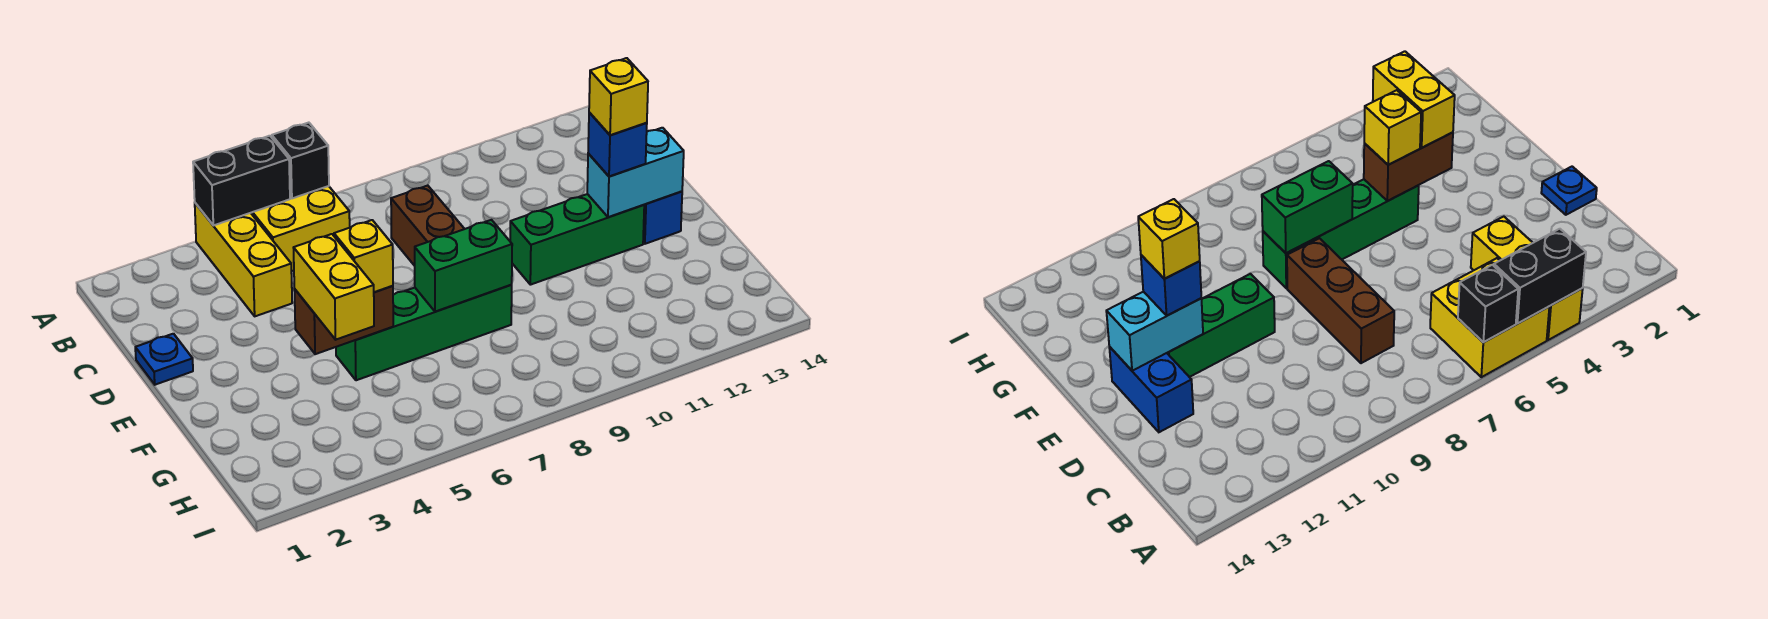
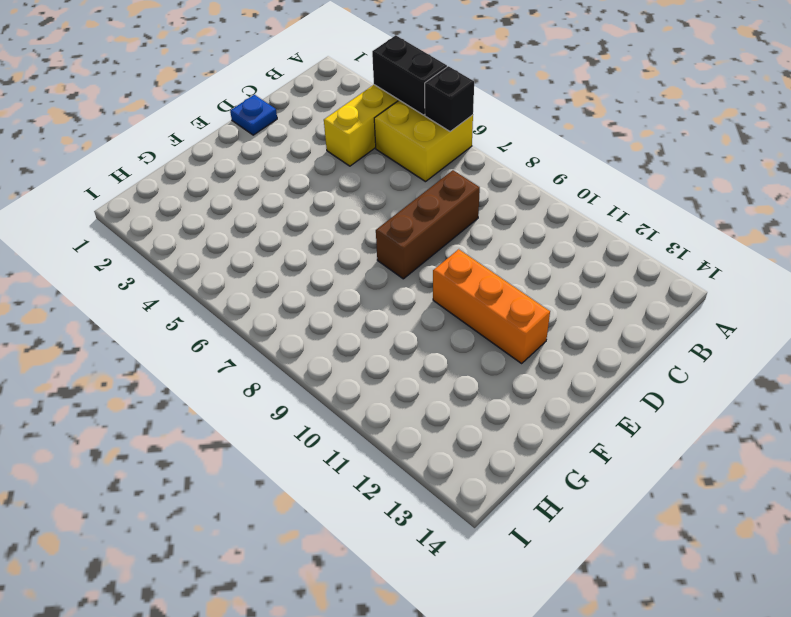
orange 1x3 brick [433,249,550,363] -> green 1x3 brick [510,194,644,285]
none -> blue 1x2 brick [643,191,682,244]
none -> green 1x4 brick [336,285,512,380]
none -> cyan 1x2 brick [587,128,684,217]

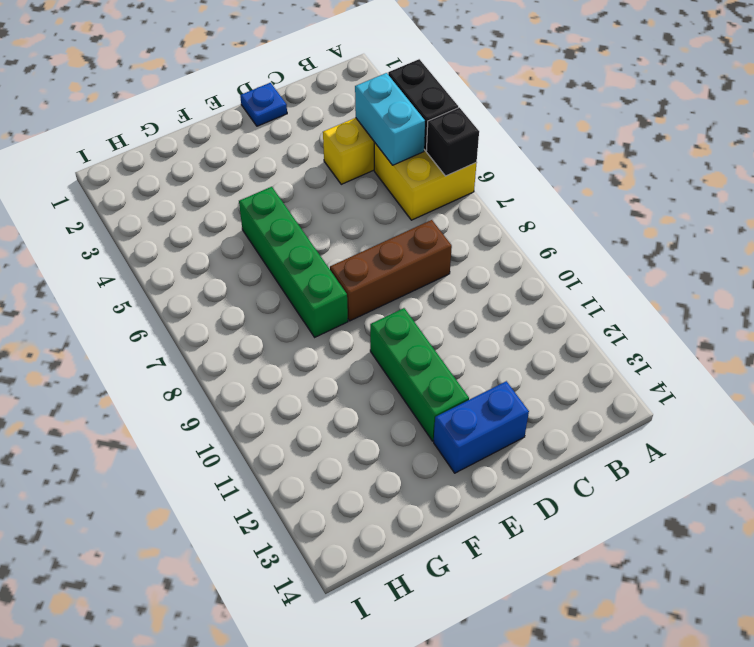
cyan 1x2 brick [355,73,425,165] -> cyan 1x2 brick moved to [587,128,684,217]
none -> brown 1x2 brick [294,286,393,354]
none -> green 1x2 brick [415,220,512,312]
none -> blue 1x1 brick [588,113,647,177]

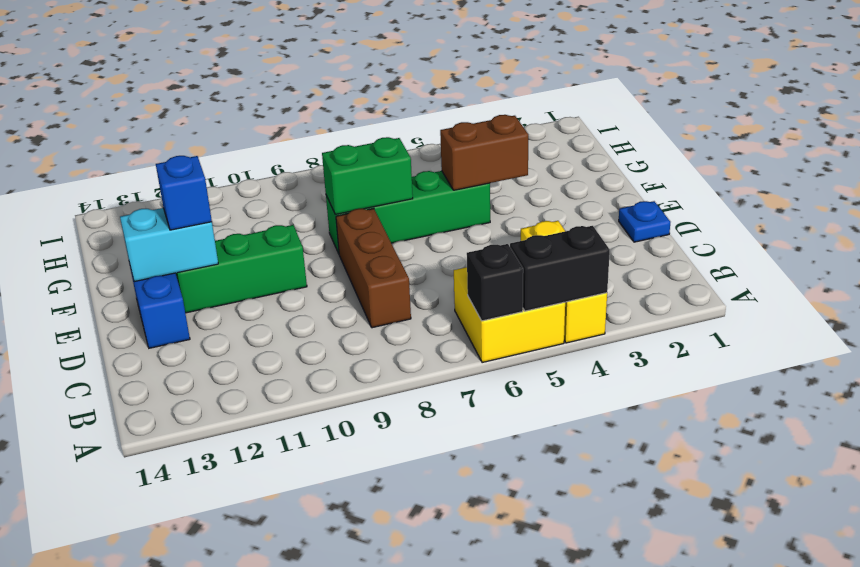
none -> yellow 1x2 brick [294,234,374,340]
none -> yellow 1x1 brick [334,220,393,292]
none -> yellow 1x1 brick [589,58,648,135]

